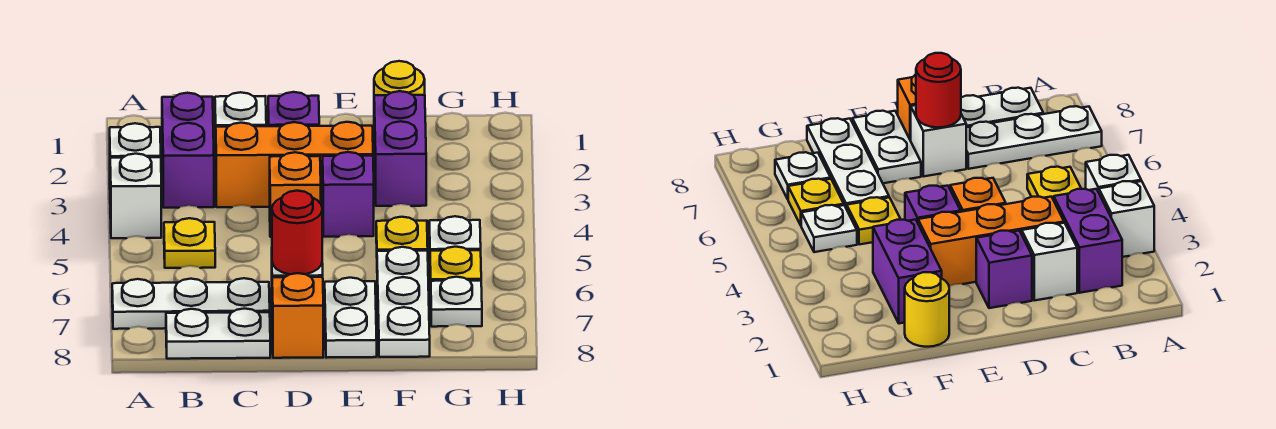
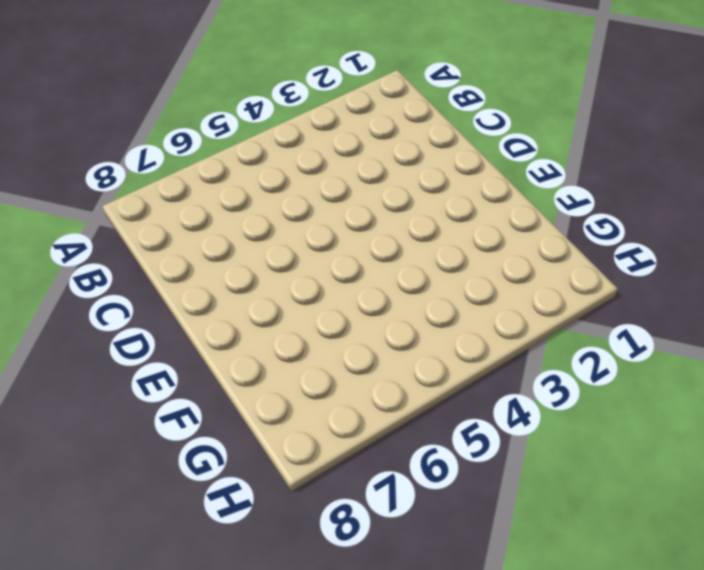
none -> white 1x1 brick [110,123,161,158]
none -> white 1x1 brick [110,154,161,238]
none -> white 1x3 plate [112,278,270,329]

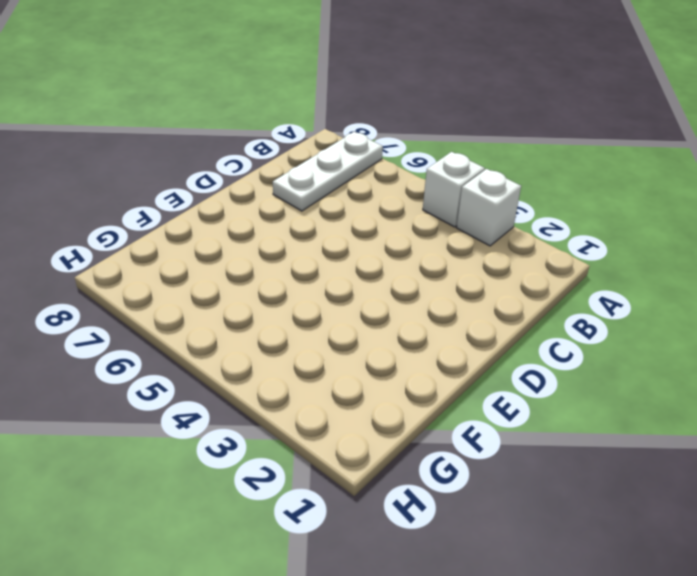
none -> purple 1x2 brick [162,93,214,208]
none -> yellow 1x1 plate [164,218,215,268]
none -> white 1x2 plate [166,309,270,359]

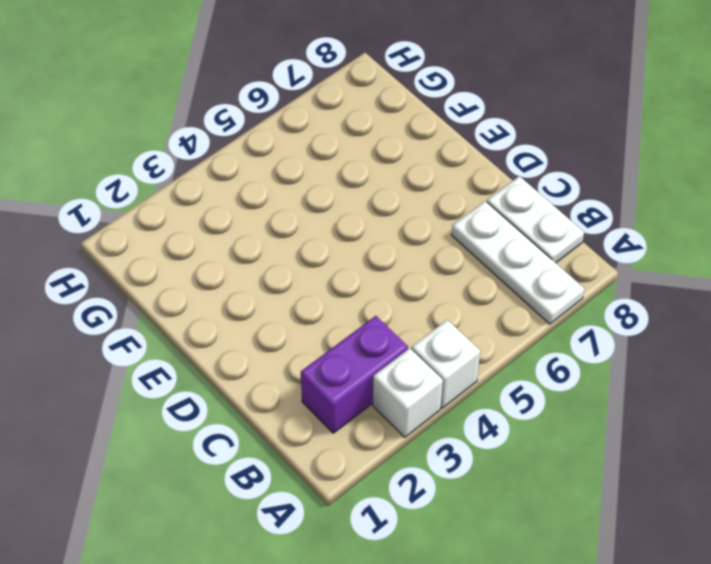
none -> yellow 1x1 plate [164,218,215,268]
none -> white 1x1 brick [215,92,266,166]
none -> orange 1x3 brick [216,122,373,207]

